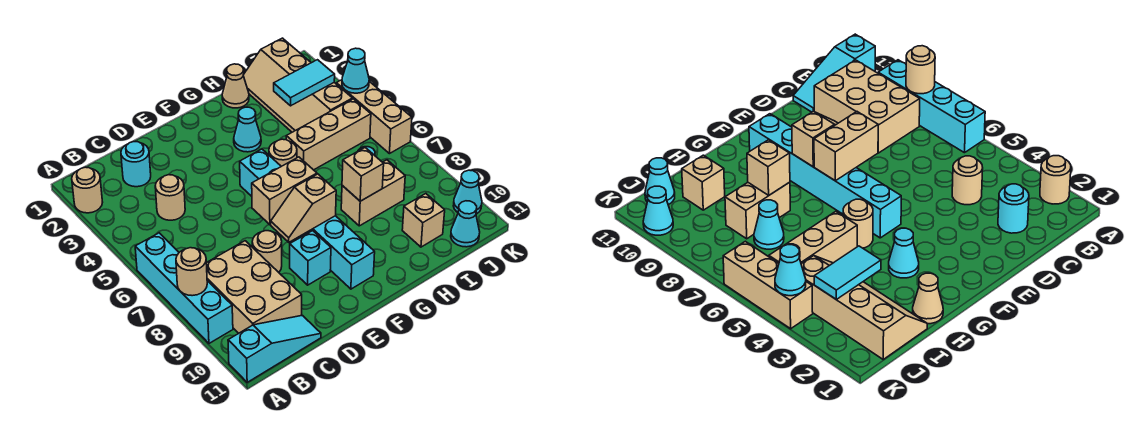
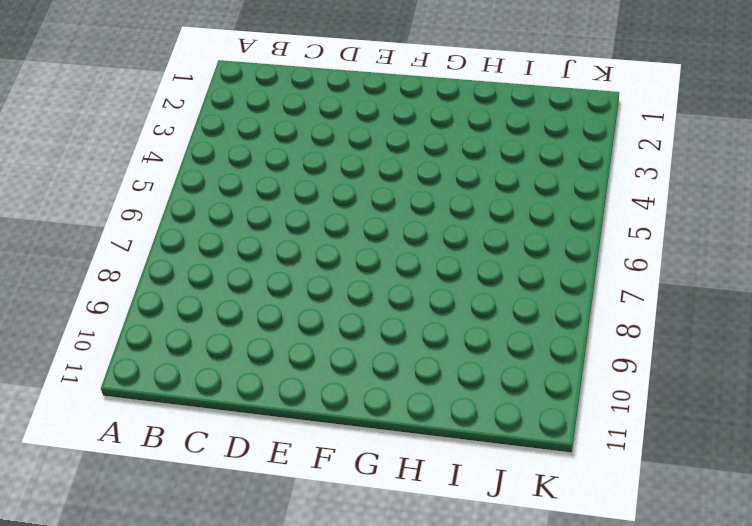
none -> tan 1x1 round brick [72,167,103,213]
none -> cyan 1x4 brick [135,233,233,343]
none -> cyan 1x3 slope [228,315,321,382]

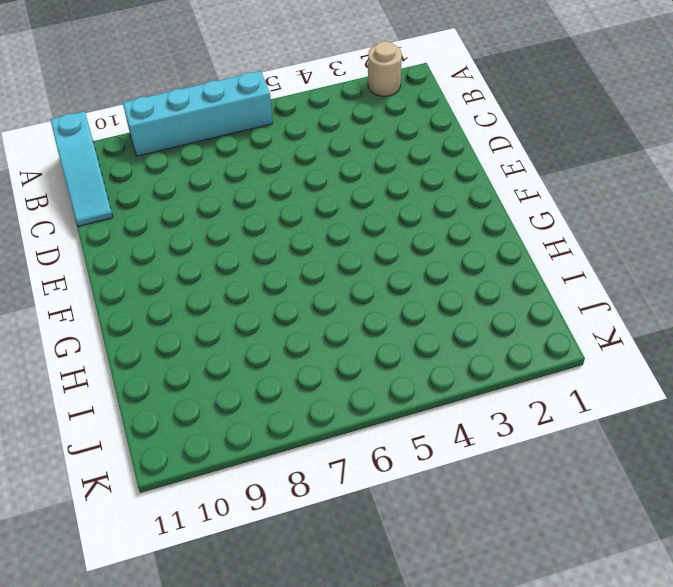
none -> tan 2x3 brick [206,241,302,333]
none -> cyan 1x1 round brick [121,142,151,187]
none -> tan 1x1 round brick [155,175,185,220]

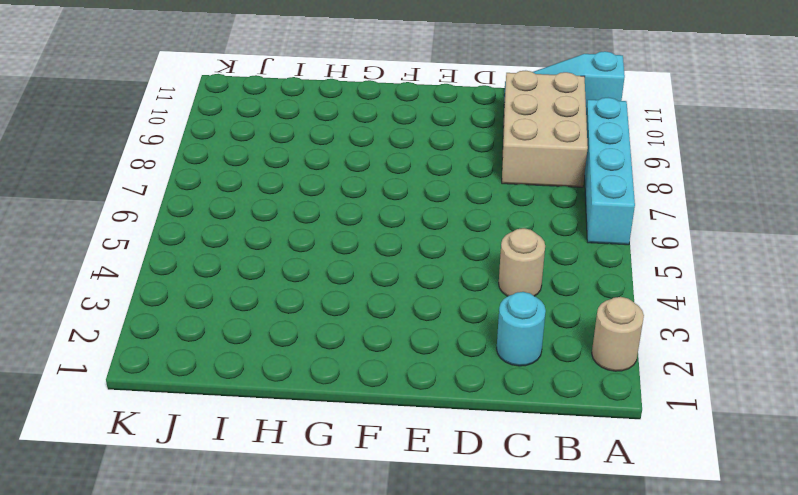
none -> tan 1x1 round brick [252,231,282,272]
none -> cyan 1x1 brick [290,231,331,285]
none -> cyan 1x6 brick [240,149,375,289]

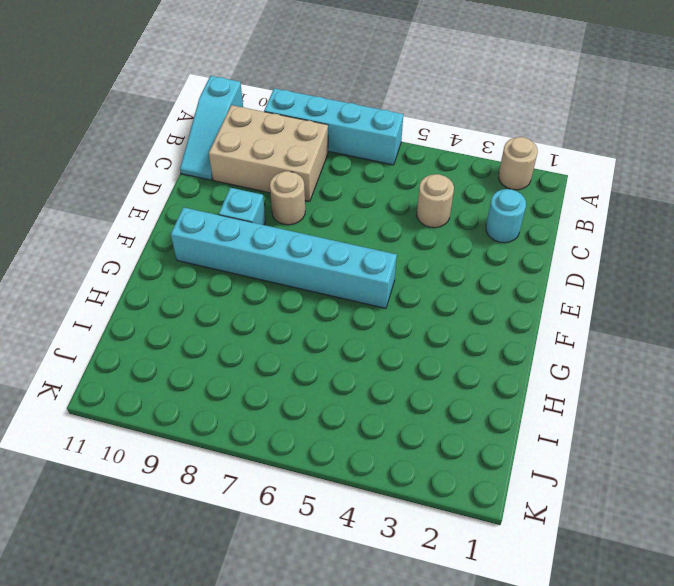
none -> cyan 1x1 cone [234,107,261,152]
none -> tan 1x1 round brick [269,139,297,166]
none -> tan 1x1 cone [222,64,249,108]

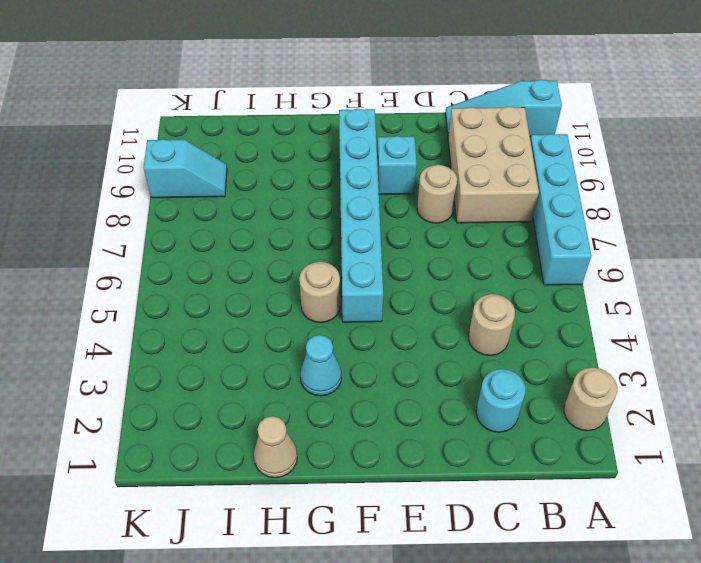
cyan 1x2 slope [144,139,227,198] -> none
none -> tan 1x3 brick [286,99,371,170]
none -> tan 1x2 brick [341,160,405,226]
none -> tan 2x4 slope [243,38,353,132]

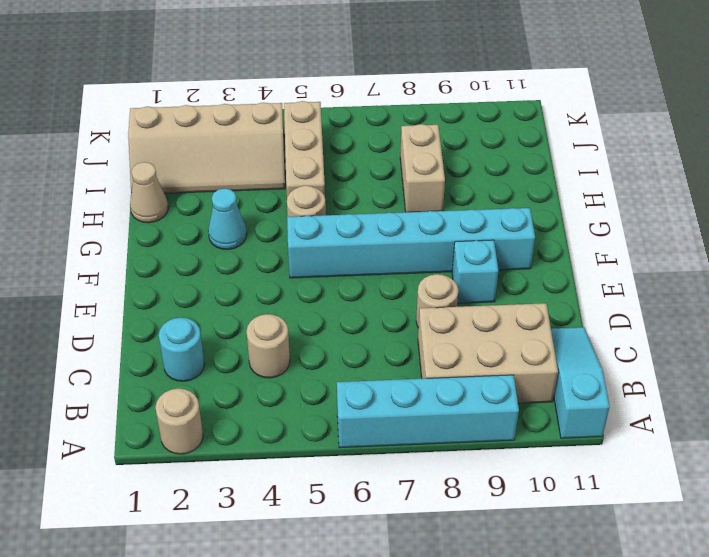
none -> cyan 1x1 cone [754,200,784,249]
none -> tan 1x1 brick [402,194,445,247]
none -> cyan 1x1 cone [451,201,480,247]

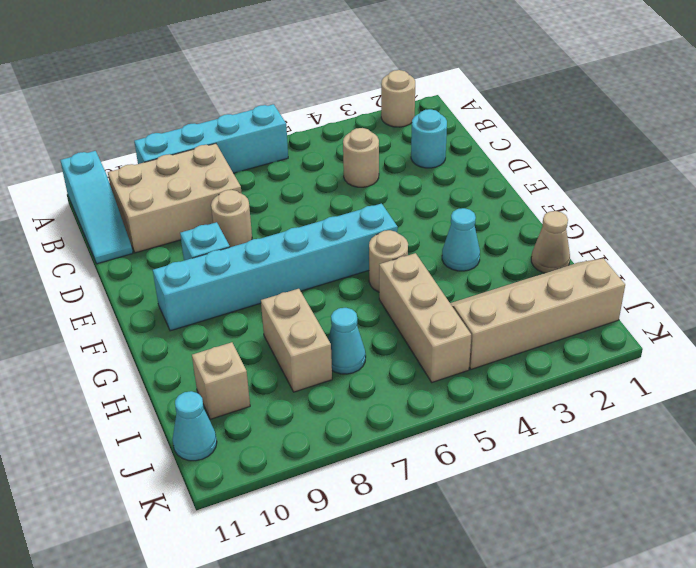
none -> tan 1x3 brick [336,80,412,154]
none -> cyan 1x1 cone [453,170,482,214]
none -> tan 1x1 round brick [176,248,207,296]

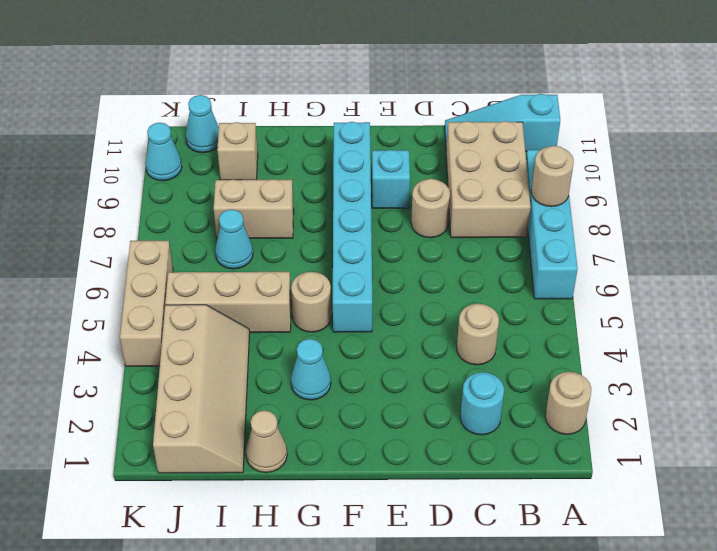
none -> tan 1x2 brick [252,157,317,225]
none -> tan 1x2 slope [271,174,336,242]
none -> tan 1x1 brick [342,148,384,201]

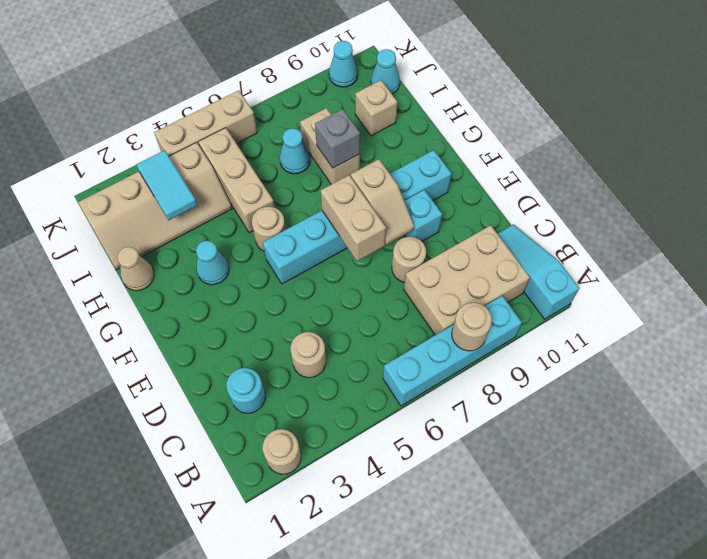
grey 1x1 brick [315,109,360,168] -> tan 1x1 brick [342,148,384,201]
none -> cyan 1x1 cone [342,48,369,93]

